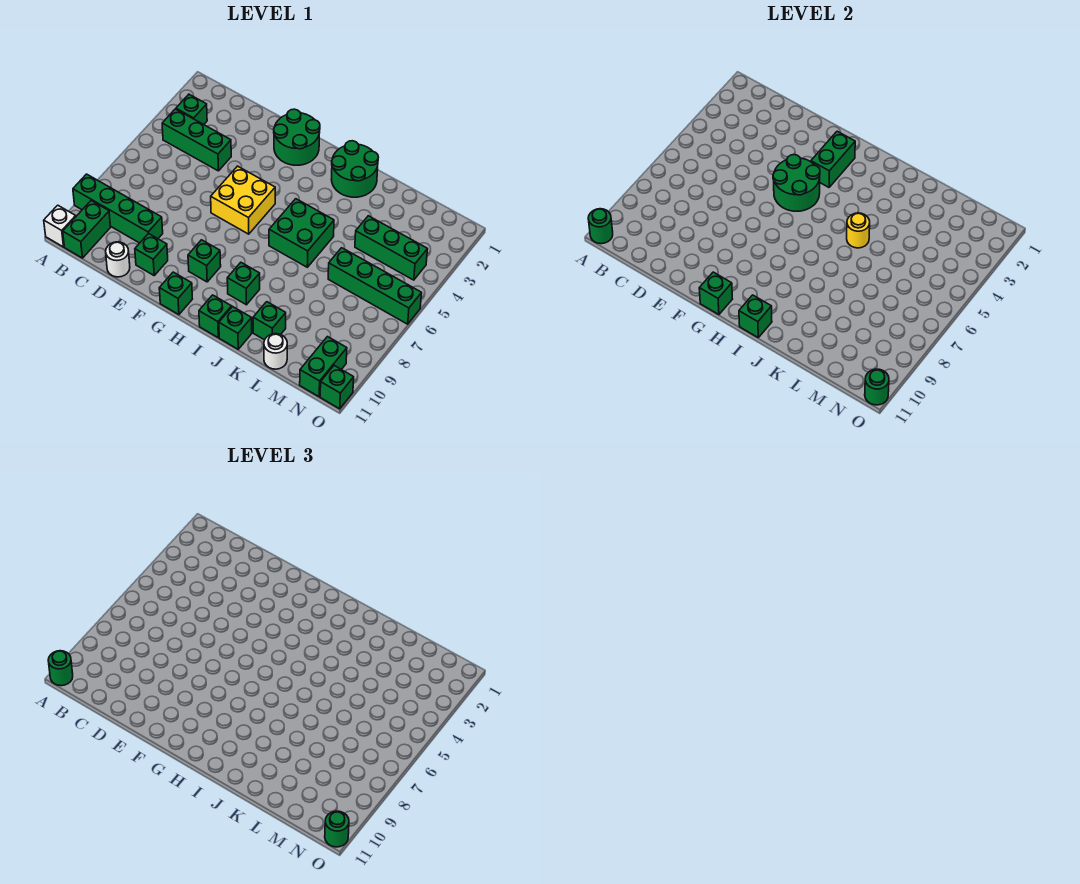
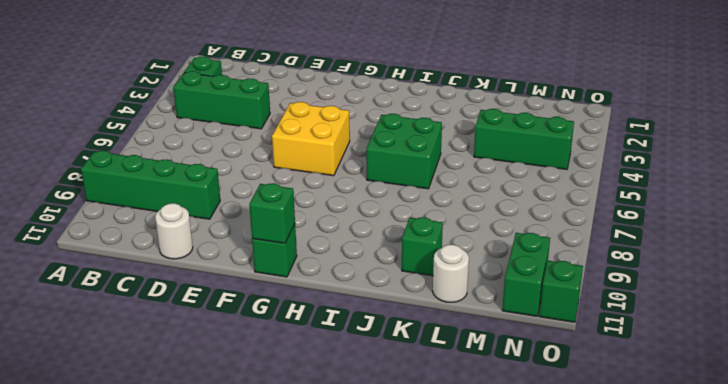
none -> white 1x1 brick [44,205,76,247]
none -> green 1x2 brick [63,201,111,258]
none -> green 1x1 brick [135,233,168,275]
none -> green 2x2 round brick [274,109,320,165]

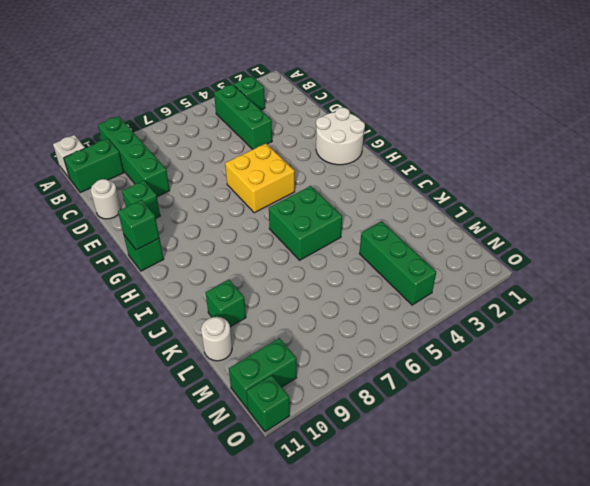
white 2x2 round brick [316,108,365,165] -> green 2x2 round brick [274,109,320,165]
none -> green 1x1 brick [188,240,221,282]
none -> green 2x2 round brick [331,141,378,197]
none -> green 1x1 brick [227,263,260,305]
none -> green 1x1 brick [199,295,232,337]

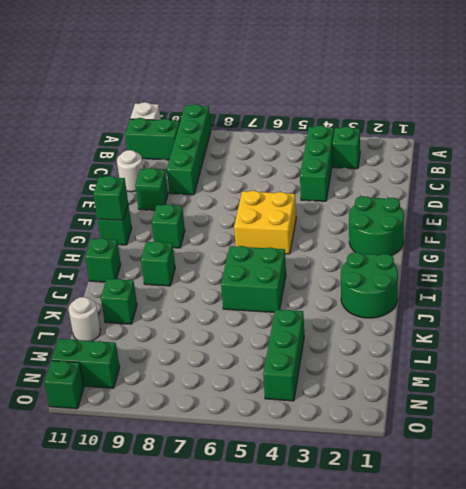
none -> green 1x1 brick [219,307,252,349]
none -> green 1x4 brick [328,248,422,324]
none -> green 1x1 round brick [588,209,613,244]
none -> green 2x2 round brick [773,155,820,211]

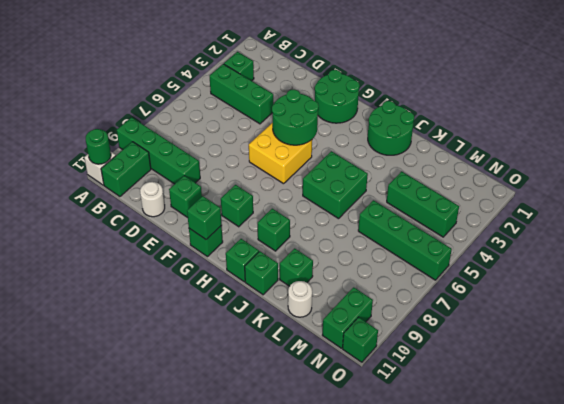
none -> green 1x2 brick [811,131,855,187]
none -> green 1x1 brick [739,295,772,337]
none -> yellow 1x1 round brick [847,213,870,248]
none -> green 1x1 round brick [865,369,889,405]

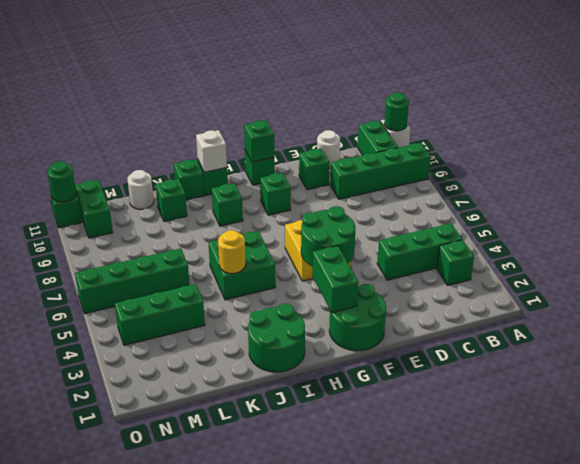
white 1x1 brick [196,130,227,172] -> green 1x1 brick [739,295,772,337]
none -> green 1x1 round brick [48,651,73,686]
none -> green 1x1 round brick [325,811,349,847]

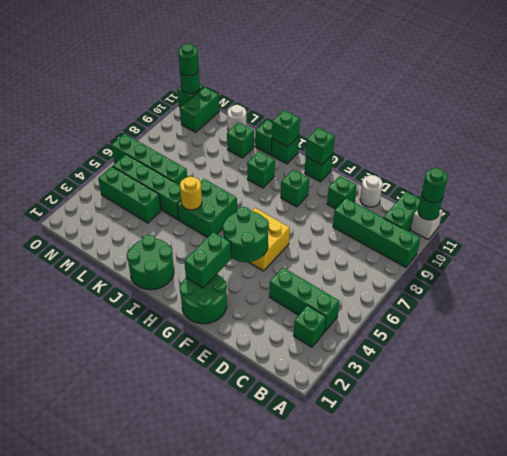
green 1x4 brick [113,154,181,220] -> none

